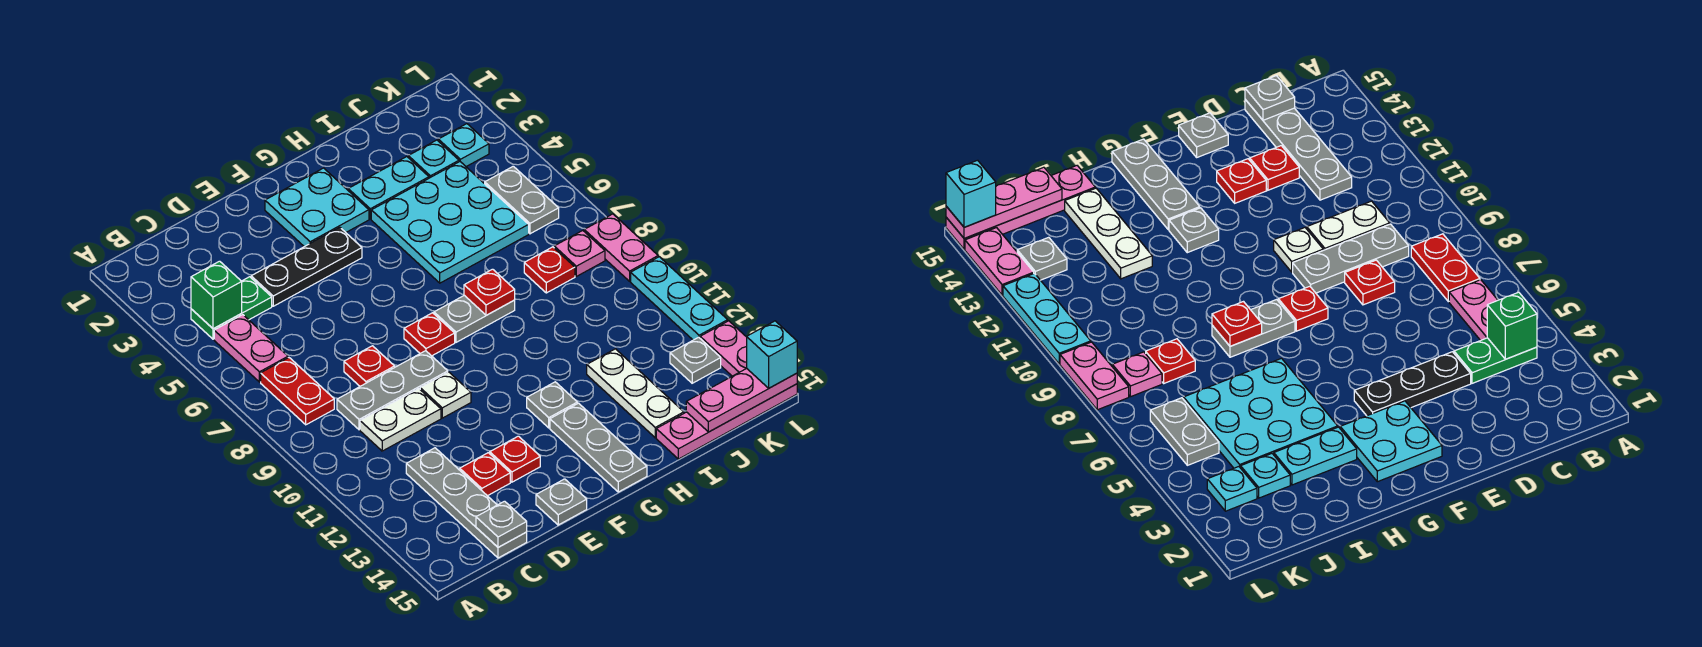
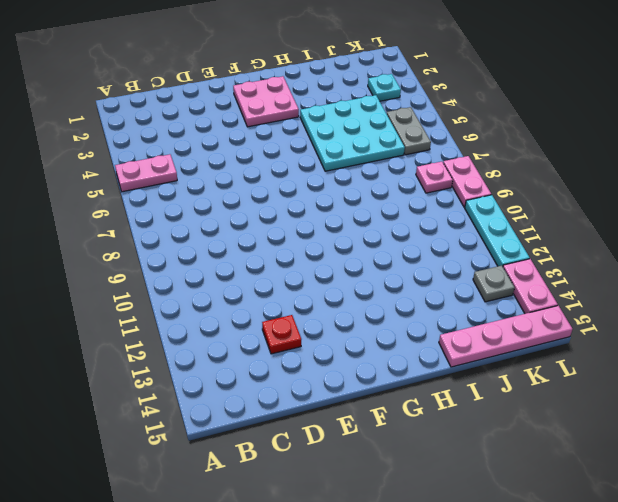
pink 1x2 plate [115,154,177,192] -> pink 1x2 plate turned to [214,315,288,382]
pink 2x2 plate [233,76,299,127] -> cyan 2x2 plate [265,168,369,247]
none -> green 1x2 plate [191,277,272,339]
none -> red 1x2 plate [261,358,334,425]
none -> grey 1x3 plate [337,351,448,430]
none -> white 1x2 plate [360,389,441,451]

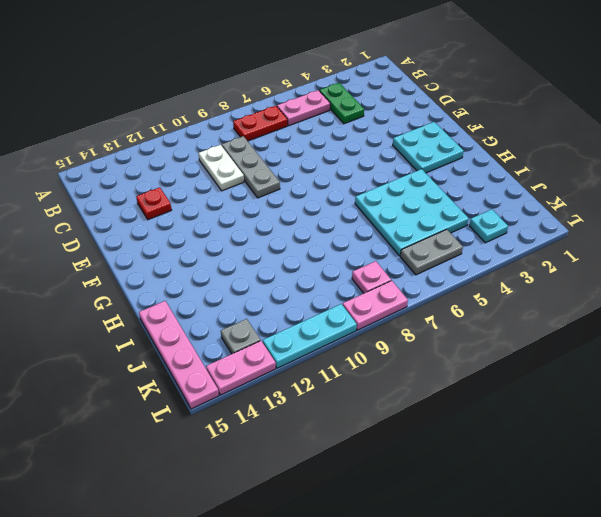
none -> grey 1x4 plate [406,448,527,558]
none -> black 1x3 plate [251,227,362,306]
none -> red 1x1 plate [344,346,395,386]
none -> white 1x1 plate [420,372,471,418]

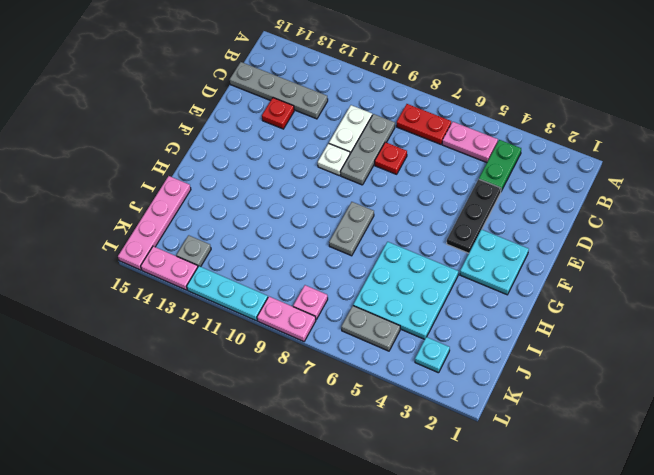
none -> red 1x1 plate [490,436,540,482]
none -> grey 1x1 plate [536,479,587,525]
none -> red 1x1 plate [404,313,455,356]
none -> grey 1x1 plate [527,382,577,428]

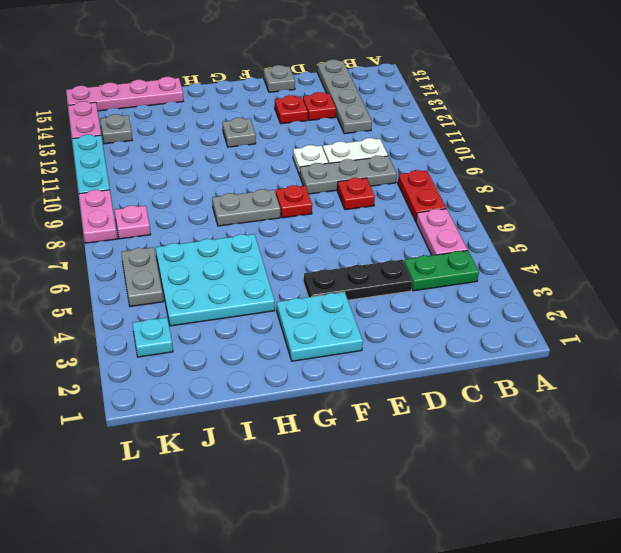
none -> grey 1x3 plate [550,403,647,492]
none -> cyan 1x2 plate [348,157,429,219]
none -> white 1x3 plate [587,349,684,438]
none -> cyan 1x1 plate [408,140,459,178]

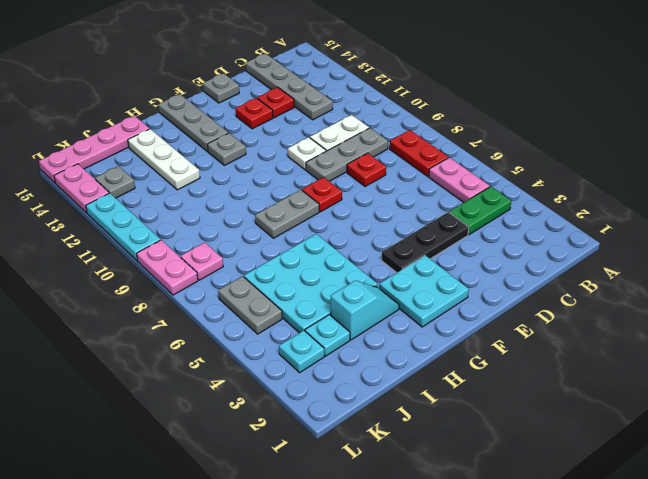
cyan 1x2 slope [331,281,399,340] -> cyan 1x2 plate [348,157,429,219]
none -> red 1x1 plate [524,247,575,293]
none -> green 1x1 brick [191,261,242,329]
none -> grey 1x1 plate [476,501,527,547]
none -> red 1x1 plate [464,269,515,315]

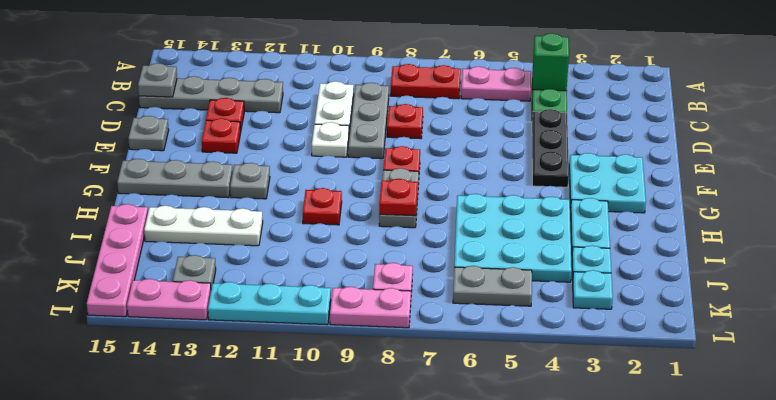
red 1x1 plate [303,188,342,225] -> red 1x1 plate moved to [524,247,575,293]
none -> pink 1x3 plate [686,368,797,432]
none -> cyan 1x1 brick [747,321,797,388]

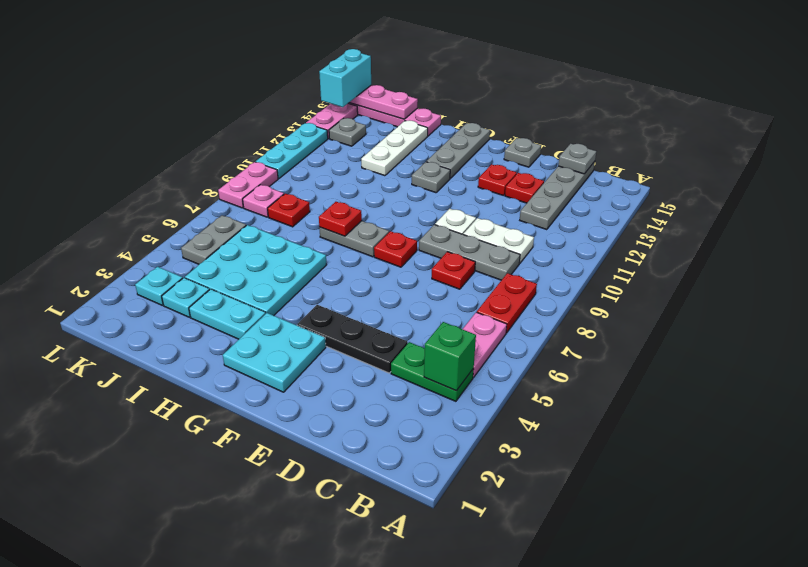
cyan 1x2 brick [319,49,371,107] -> cyan 1x1 brick [747,321,797,388]

